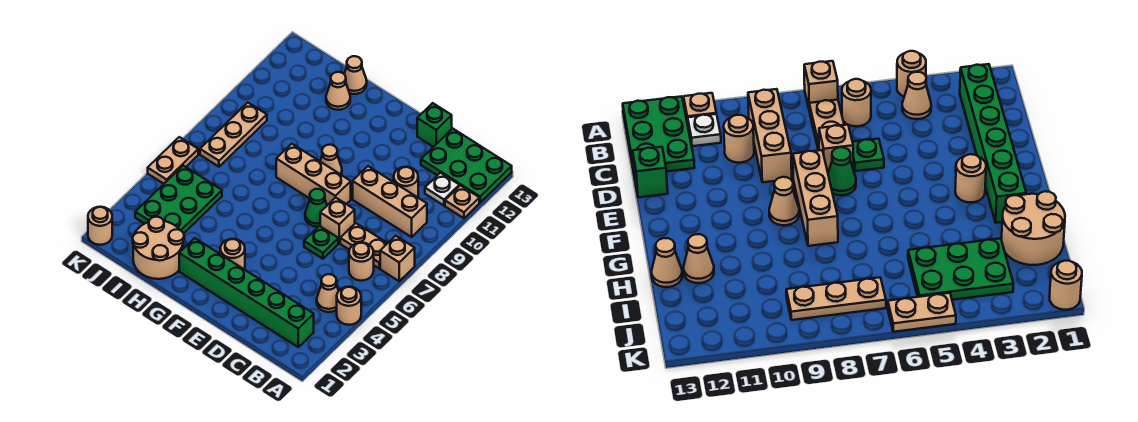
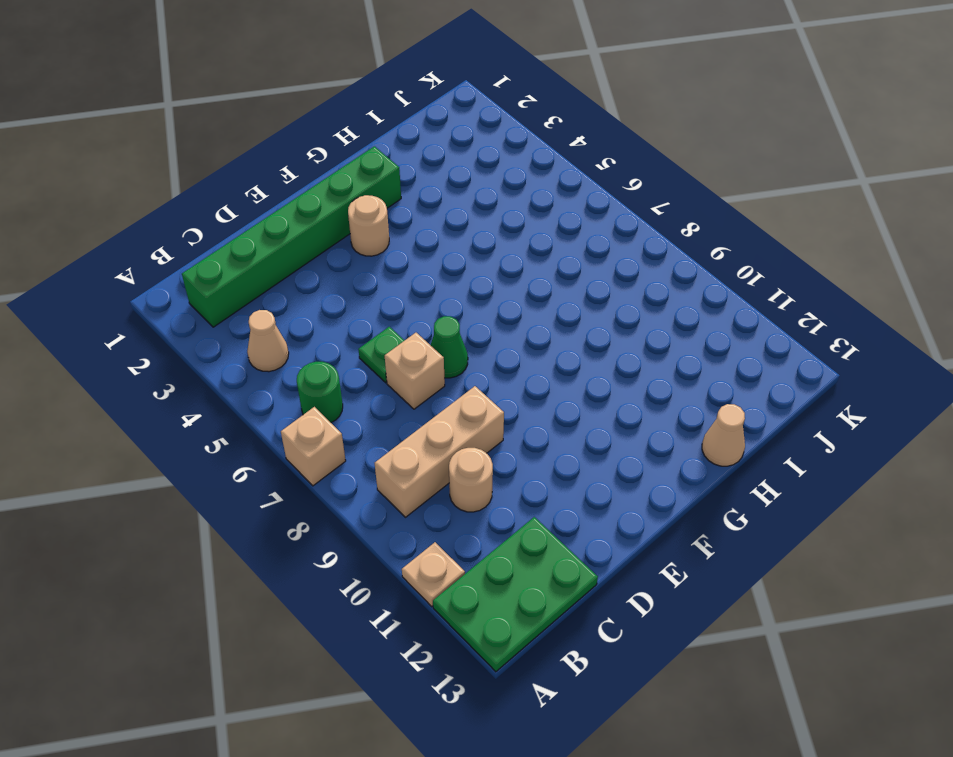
green 1x1 round brick [297,362,343,423] -> tan 1x1 round brick [349,243,374,281]
none -> tan 1x1 round brick [337,287,361,325]
none -> tan 1x2 plate [340,223,387,268]
none -> white 1x1 plate [425,173,459,206]

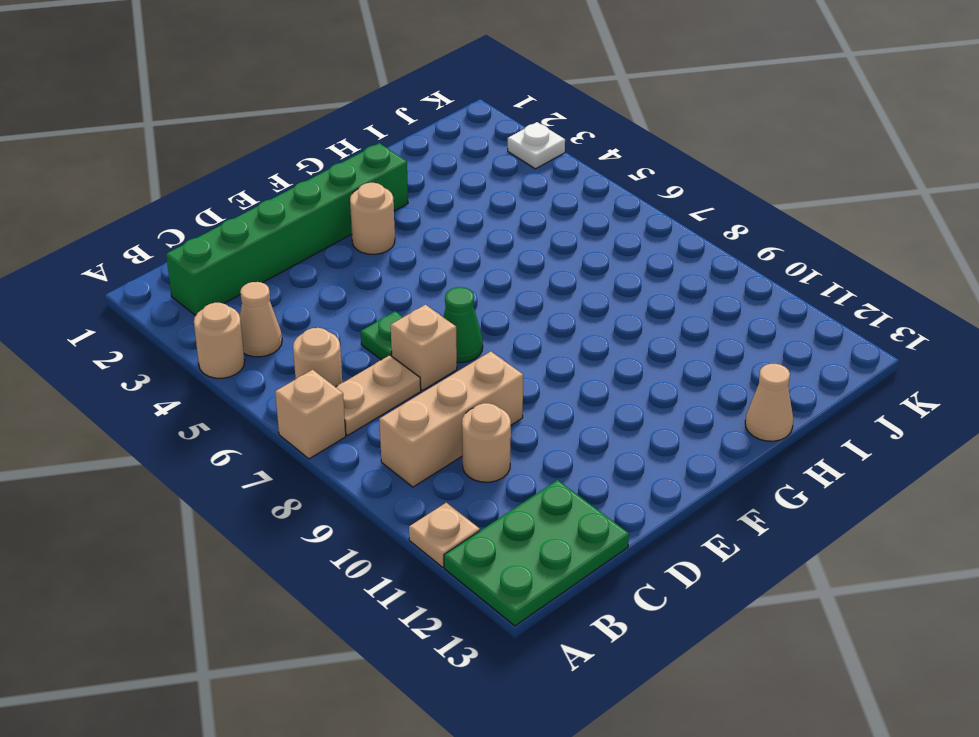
white 1x1 plate [508,122,565,169] -> white 1x1 plate moved to [425,173,459,206]
none -> green 1x1 brick [417,103,452,147]
none -> tan 1x3 brick [276,144,351,205]
none -> tan 1x1 cone [320,145,342,175]

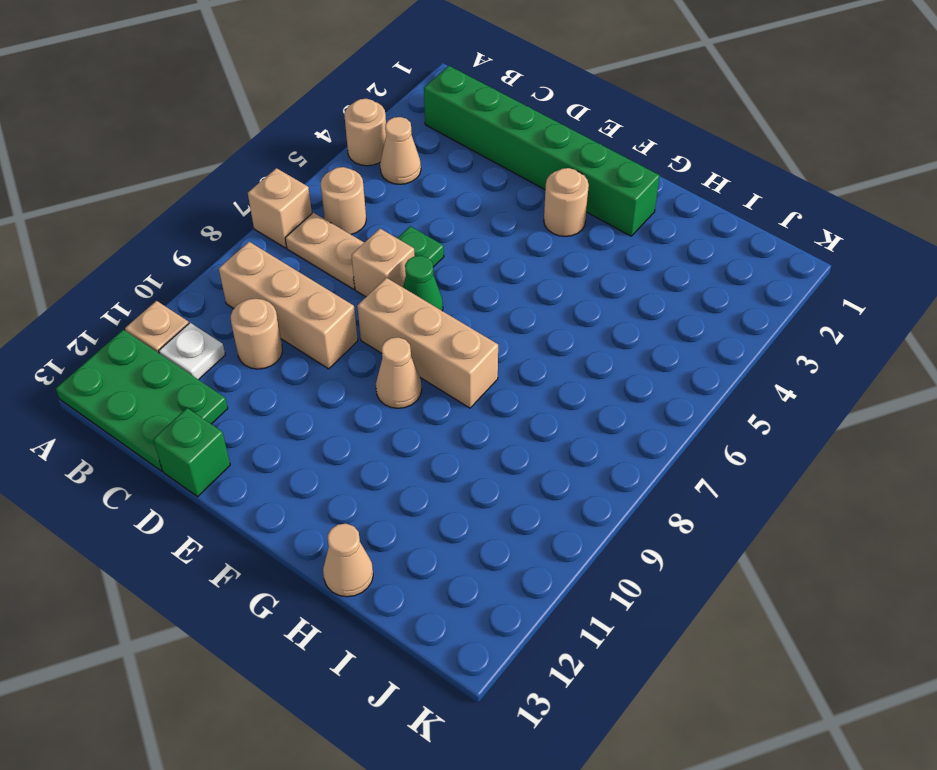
none -> tan 2x2 round brick [133,217,184,279]
none -> tan 1x1 cone [326,72,350,110]
none -> green 2x3 plate [135,166,222,233]

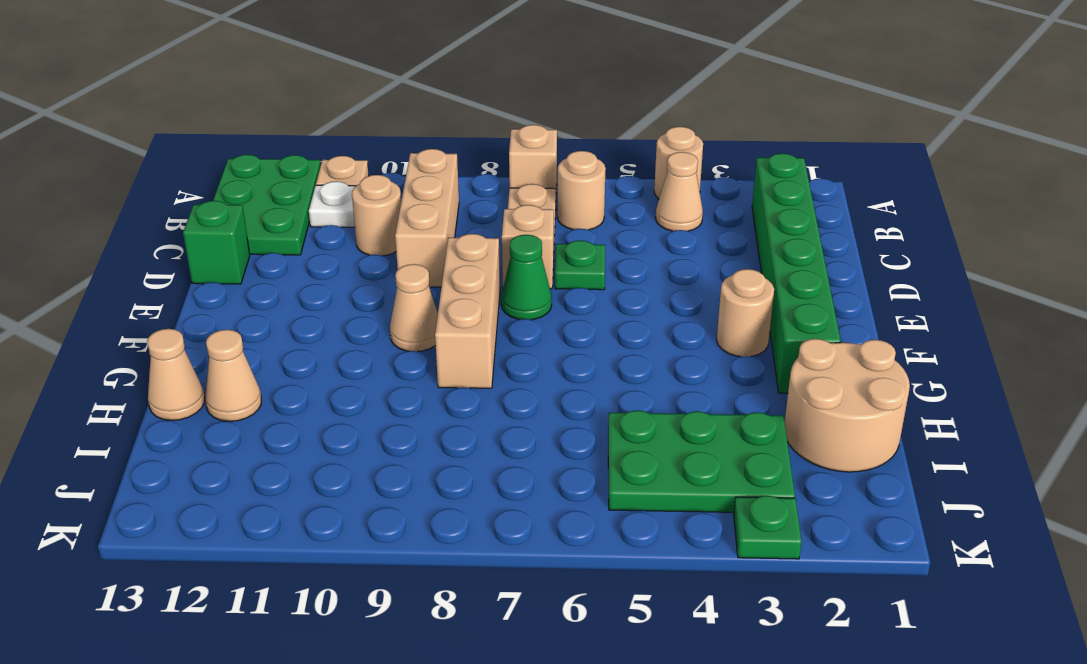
green 1x1 plate [734,496,802,559] -> none
none -> tan 1x3 plate [200,103,267,167]
none -> tan 1x1 round brick [88,207,112,245]
none -> tan 1x2 plate [148,137,198,184]

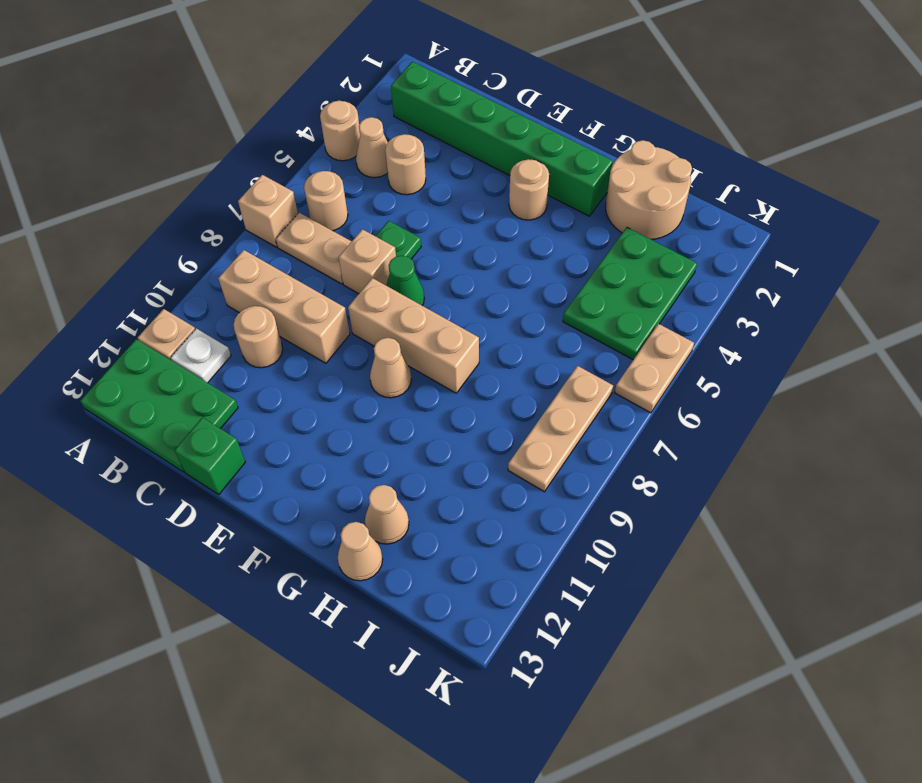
tan 1x1 round brick [385,134,426,195] -> tan 1x1 round brick moved to [88,207,112,245]

